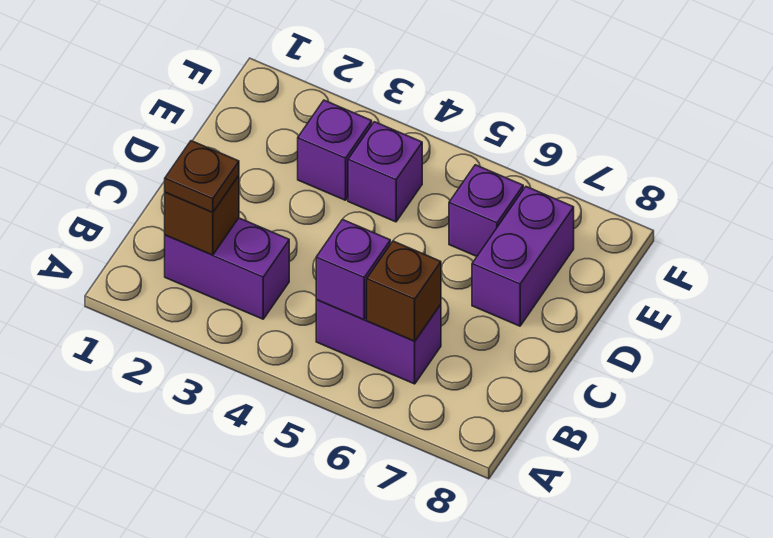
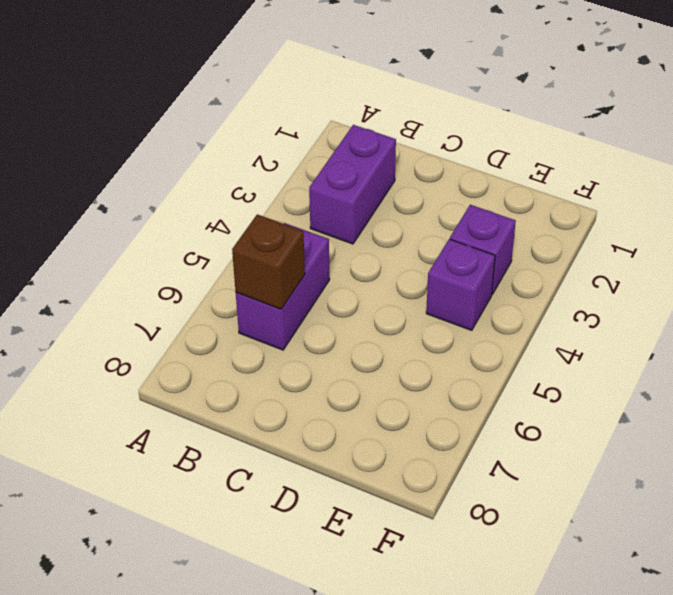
none -> purple 1x2 brick [472,187,574,326]
none -> purple 1x1 brick [449,165,523,256]

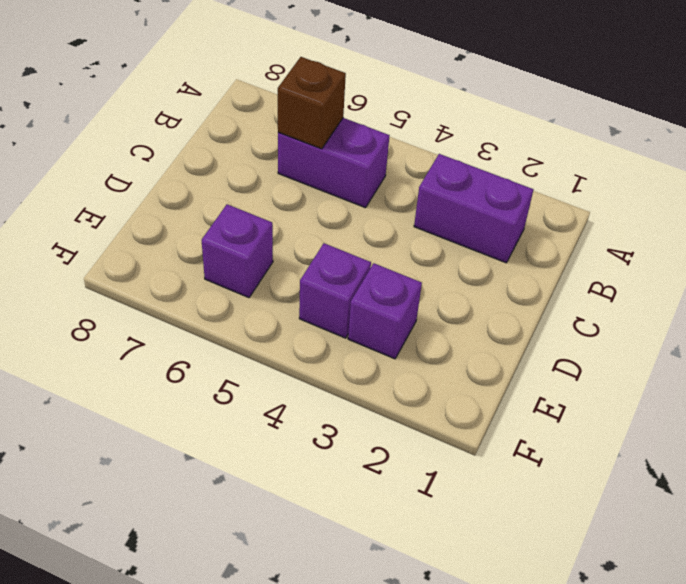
none -> purple 1x2 brick [472,187,574,326]
none -> brown 1x1 brick [165,176,239,255]

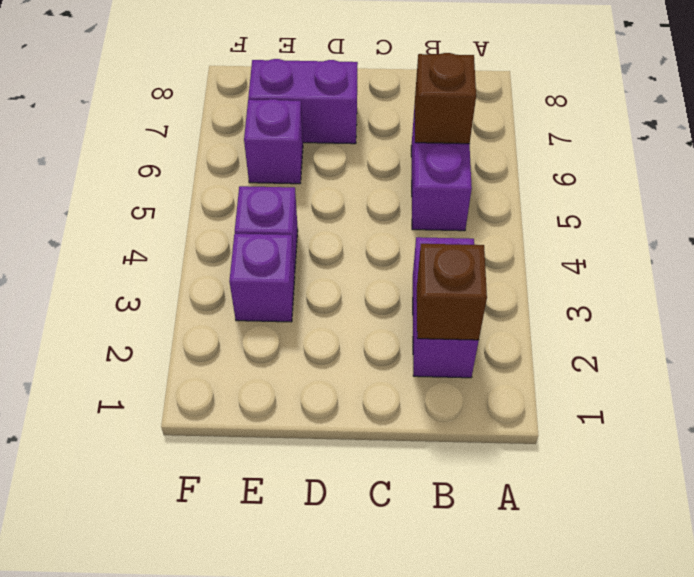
none -> purple 1x1 brick [316,219,390,320]
none -> brown 1x1 plate [165,141,239,212]

